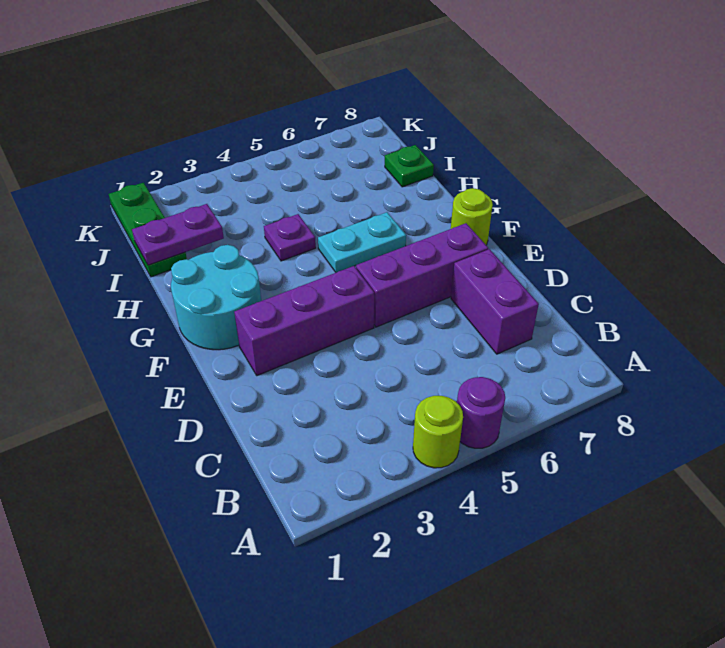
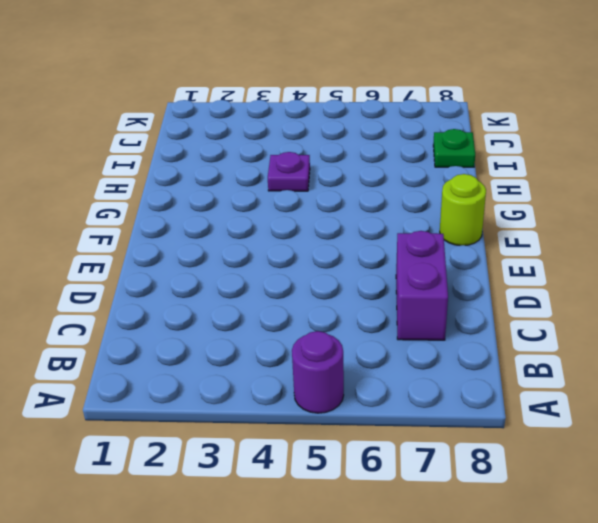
none -> lime 1x1 round brick [413,396,463,468]
none -> purple 1x3 brick [234,266,374,376]
none -> purple 1x3 brick [356,223,488,327]

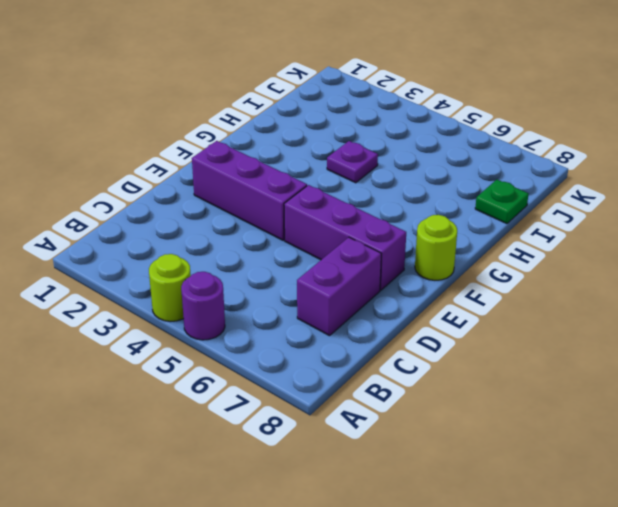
none -> cyan 2x2 round brick [171,245,261,350]
none -> cyan 1x2 plate [318,212,406,273]
none -> green 1x3 plate [109,183,187,277]

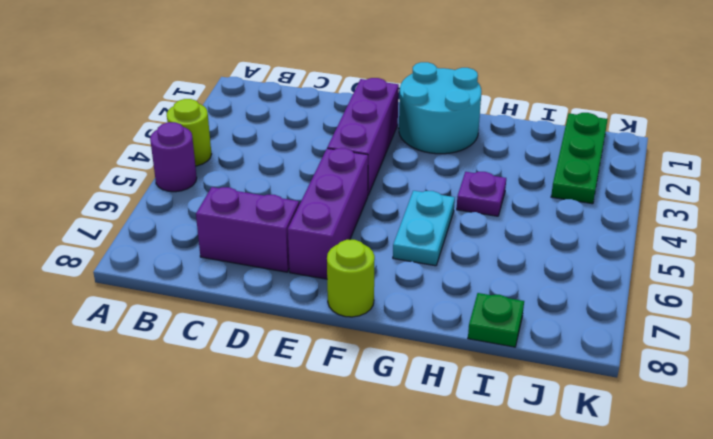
green 1x3 plate [551,113,608,204] -> green 1x3 plate turned to [109,183,187,277]
none -> purple 1x2 plate [132,204,224,265]

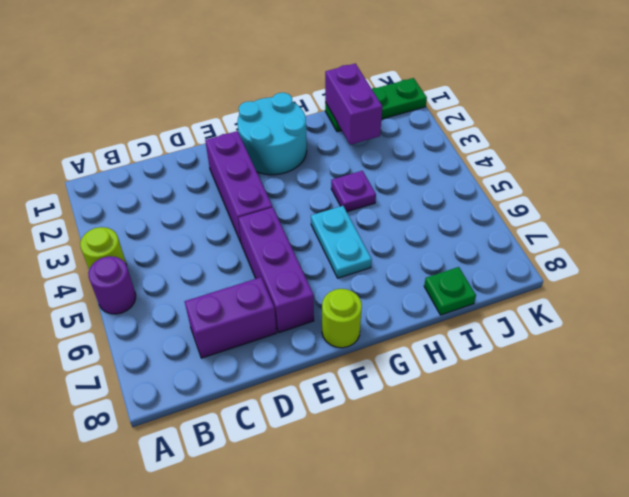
purple 1x2 brick [325,63,382,145] -> purple 1x2 plate [132,204,224,265]

